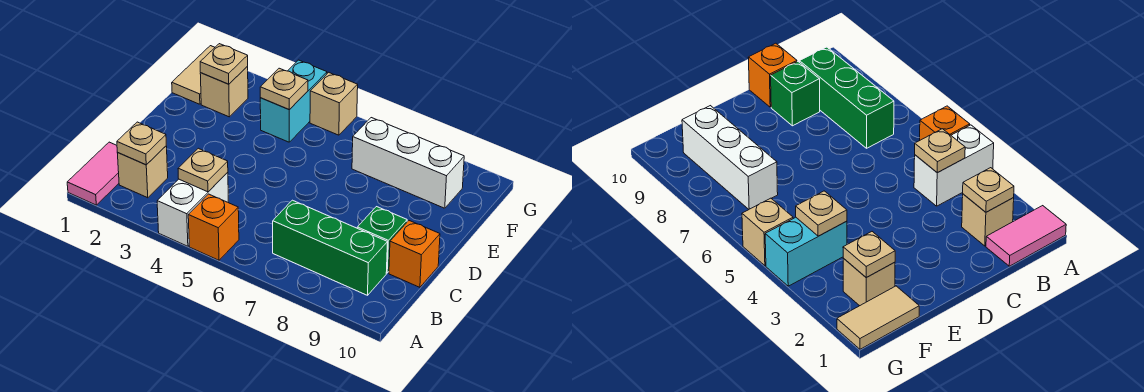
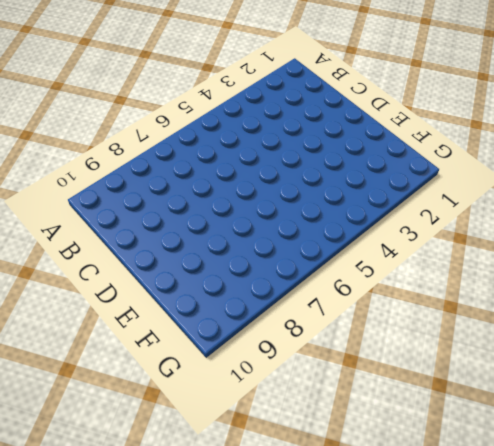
none -> pink 1x2 tile [67,142,119,205]
none -> white 1x2 brick [157,172,228,246]
none -> orange 1x1 brick [188,194,239,260]

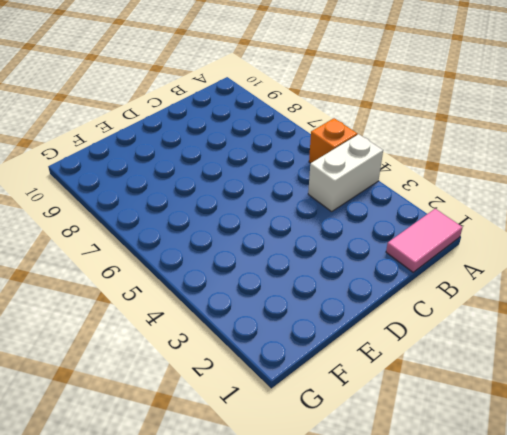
none -> tan 1x1 brick [118,146,168,198]
none -> green 1x3 brick [273,200,388,295]
none -> green 1x1 brick [357,207,407,273]

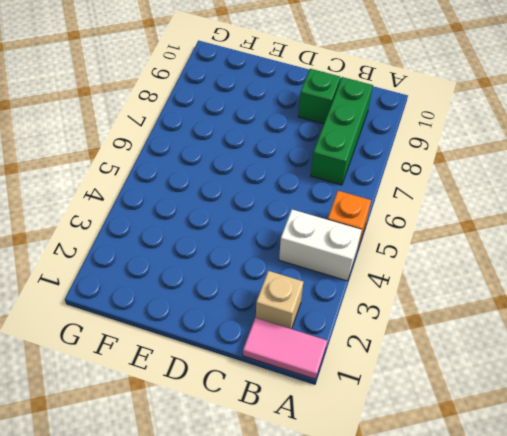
none -> orange 1x1 brick [389,221,440,287]
none -> tan 1x2 tile [172,46,215,104]
none -> tan 1x1 brick [200,67,248,117]

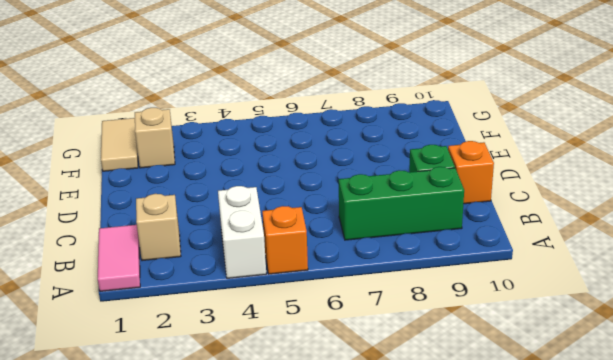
none -> cyan 1x2 brick [260,60,327,142]
none -> white 1x3 brick [352,118,464,208]
none -> tan 1x1 brick [310,72,358,135]

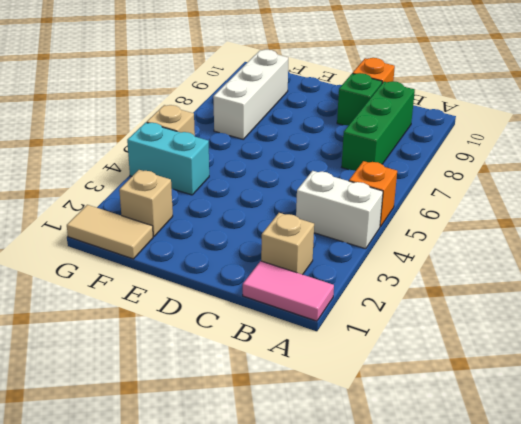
none -> tan 1x1 plate [117,122,166,165]
none -> tan 1x1 plate [178,148,228,192]
none -> tan 1x1 plate [200,44,248,84]

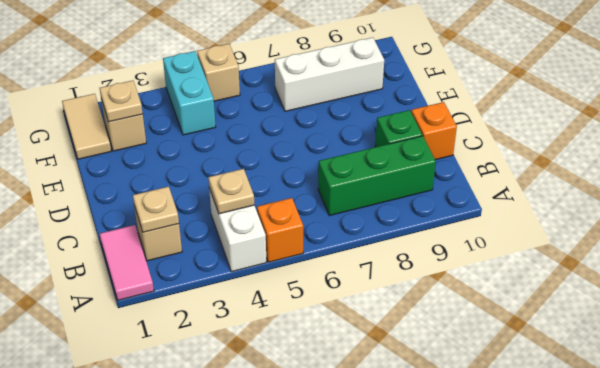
none -> tan 1x1 plate [260,68,308,110]

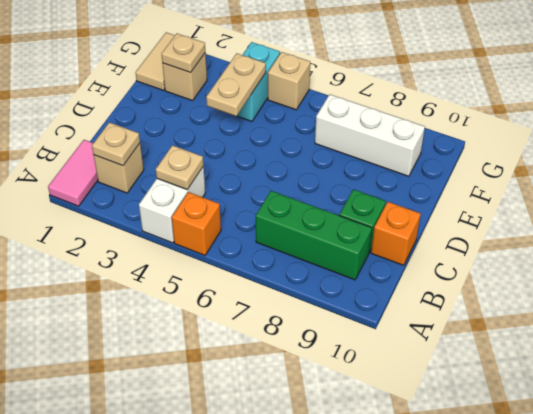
tan 1x2 plate [206,53,266,116] -> tan 1x1 plate [260,68,308,110]

